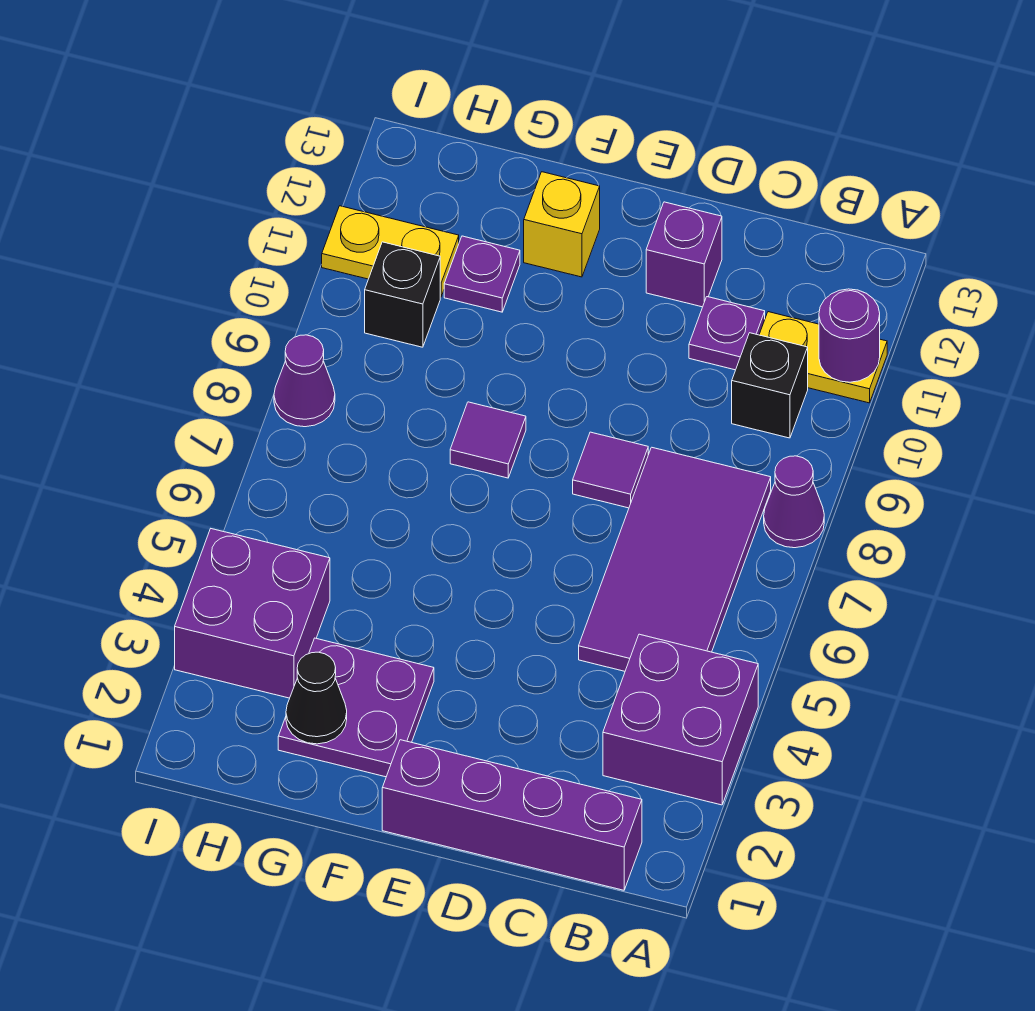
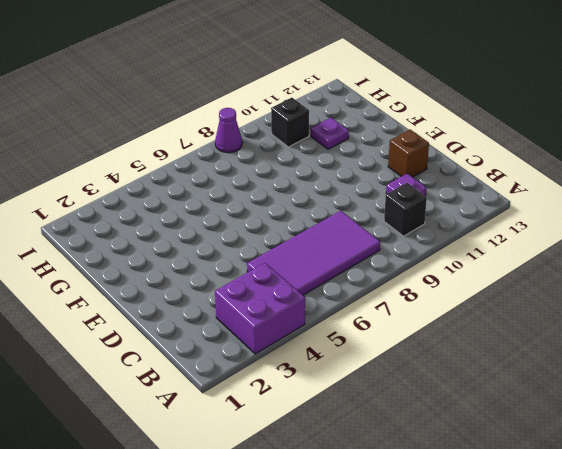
brown 1x1 brick [388,130,429,177] -> purple 1x1 brick [646,202,722,307]
none -> purple 1x1 cone [764,456,824,548]
none -> yellow 1x2 plate [759,312,887,403]
none -> purple 1x4 brick [382,740,642,890]

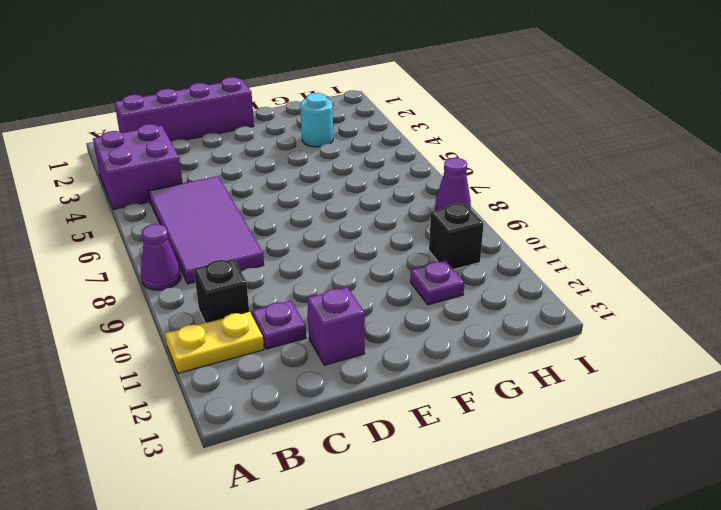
cyan 1x1 round brick [300,93,333,147] -> purple 2x2 plate [278,638,434,777]
none -> purple 1x1 tile [573,432,648,508]
none -> purple 1x1 tile [450,402,526,478]
none -> yellow 1x1 brick [524,172,600,277]

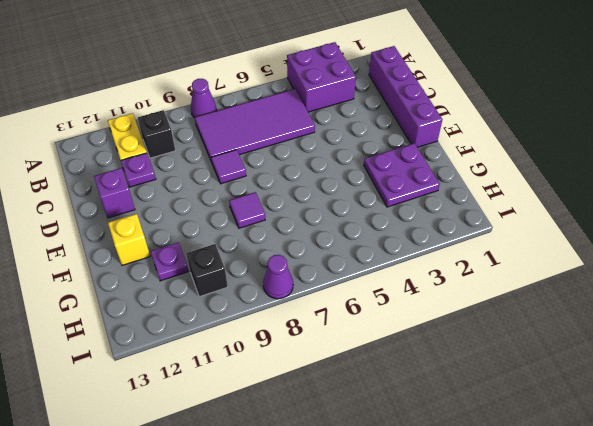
none -> purple 2x2 brick [175,529,330,698]
none -> yellow 1x2 plate [322,206,459,297]
none -> purple 1x1 round brick [819,289,880,382]

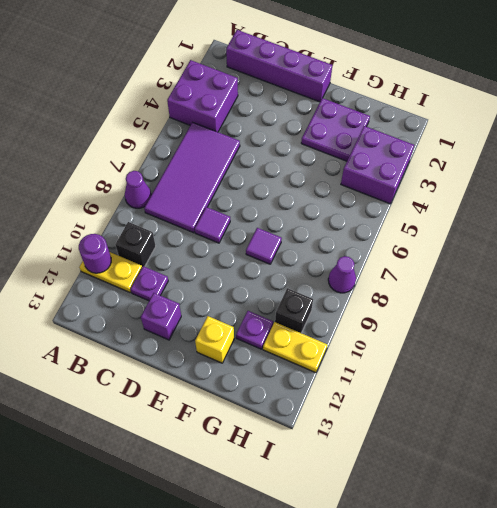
none -> black 1x1 cone [286,652,347,744]

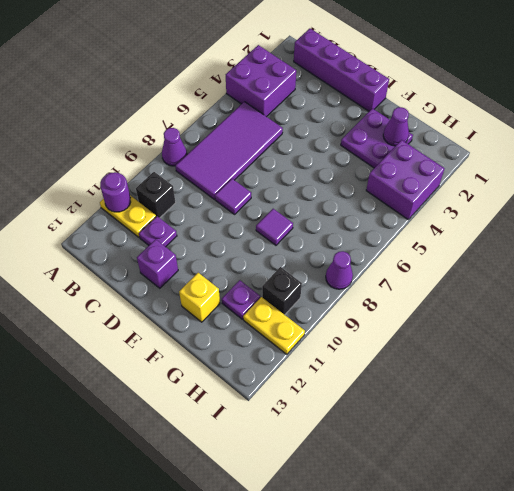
purple 1x1 cone [383,107,409,146] -> black 1x1 cone [286,652,347,744]

